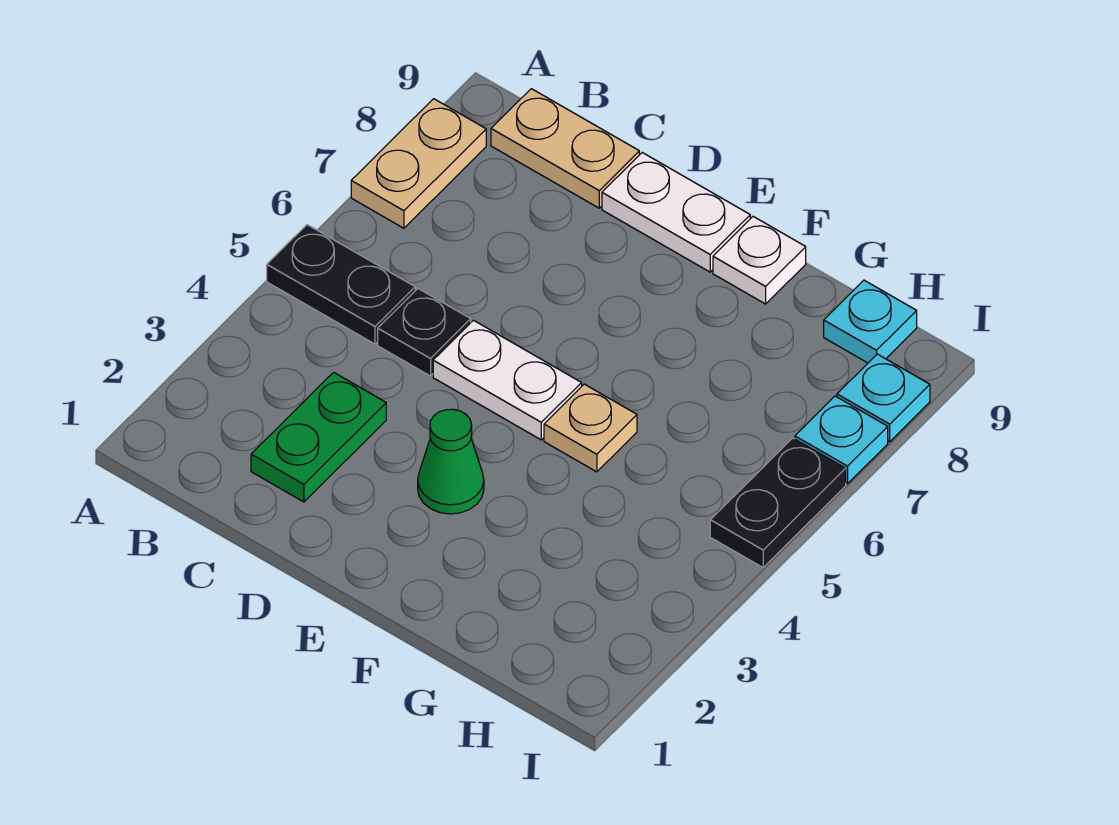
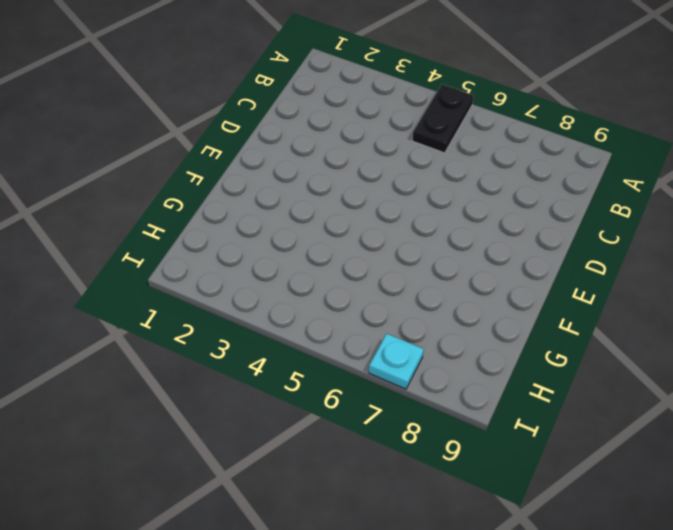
none -> tan 1x2 plate [351,99,486,228]
none -> tan 1x2 plate [491,89,639,208]
none -> green 1x2 plate [251,372,386,502]

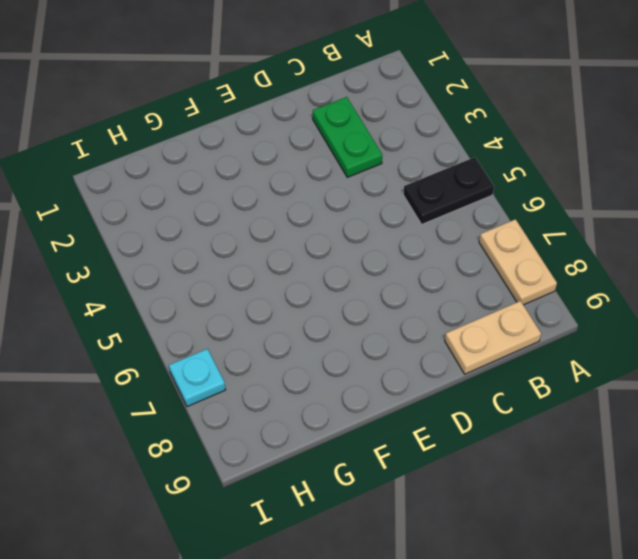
none -> black 1x1 plate [378,289,471,376]
none -> white 1x2 plate [433,320,582,440]
none -> white 1x2 plate [602,153,750,272]

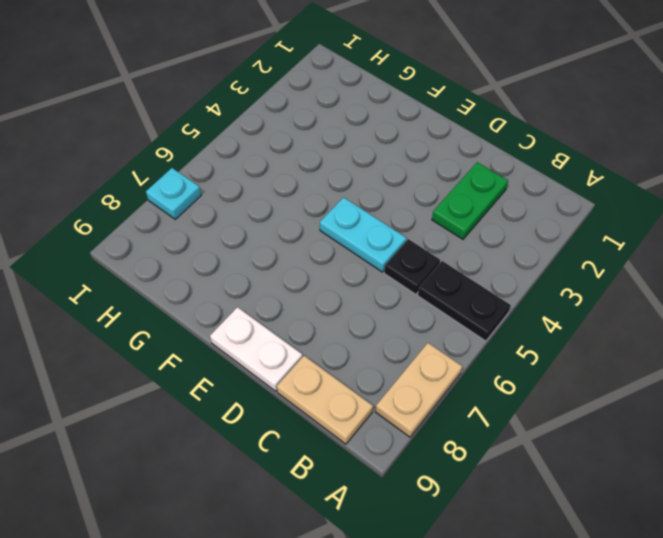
cyan 1x2 plate [320,197,407,272] -> white 1x2 plate [433,320,582,440]
none -> green 1x1 cone [418,409,484,514]
none -> tan 1x1 plate [544,384,637,472]
none -> white 1x1 plate [713,216,806,304]

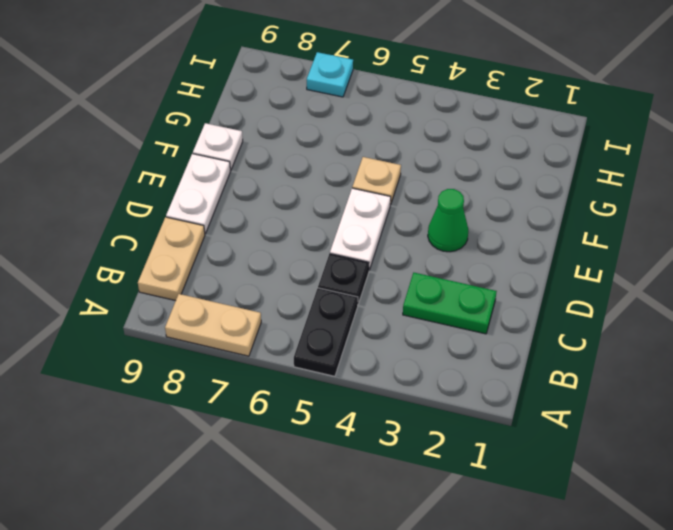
none -> cyan 1x1 plate [824,280,917,363]
none -> black 1x2 plate [710,438,846,567]
none -> cyan 1x1 plate [837,354,930,442]

